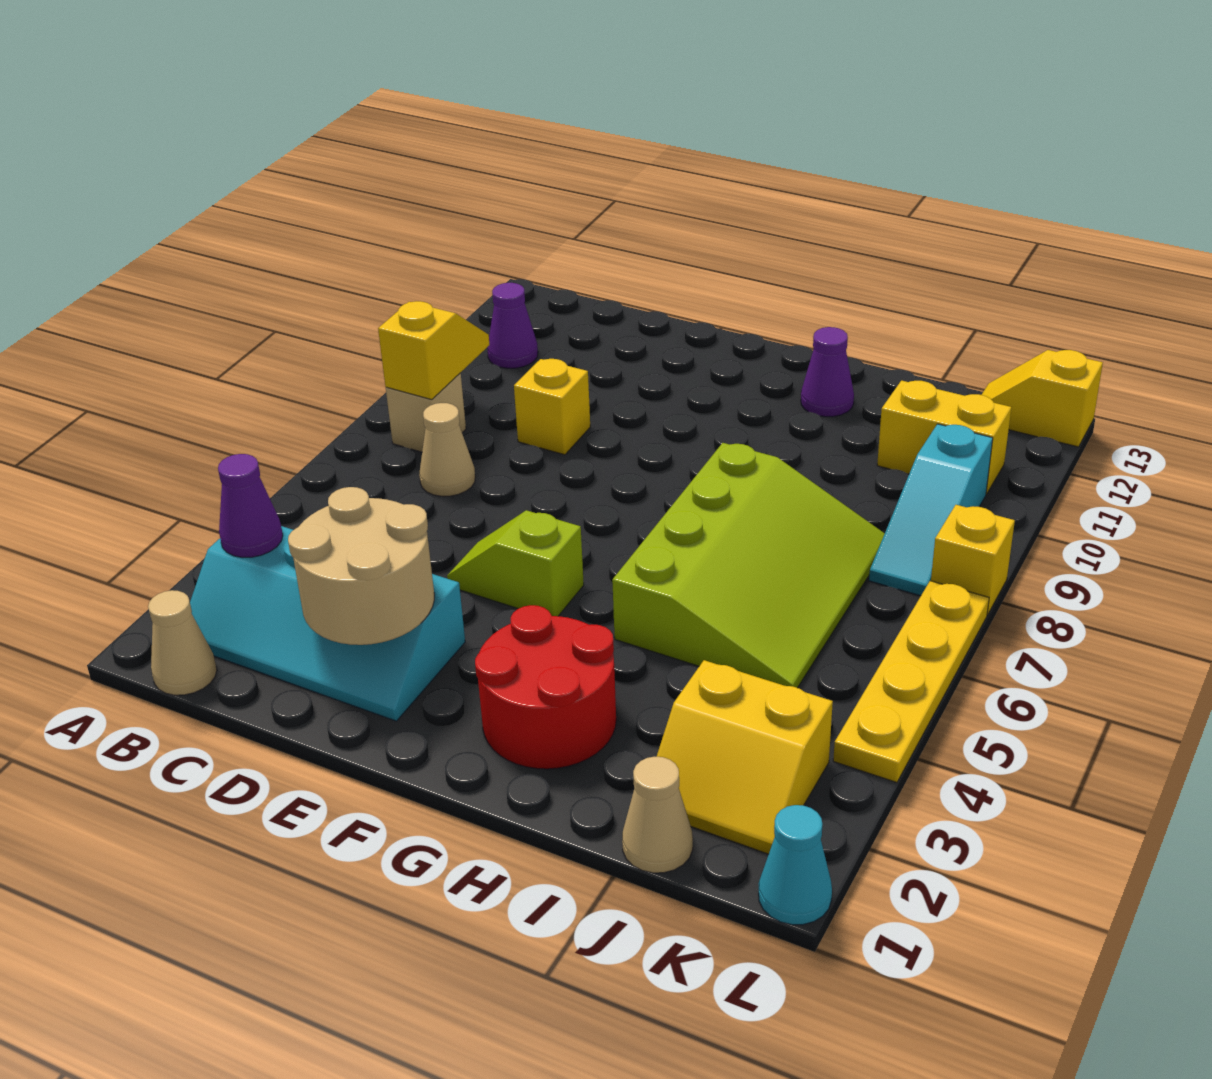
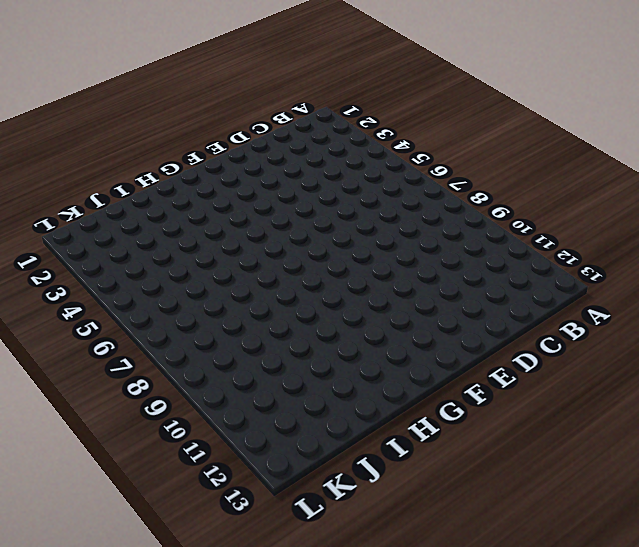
none -> tan 1x1 cone [148,590,217,695]
none -> cyan 2x4 slope [190,526,465,721]
none -> tan 1x1 brick [386,373,466,452]

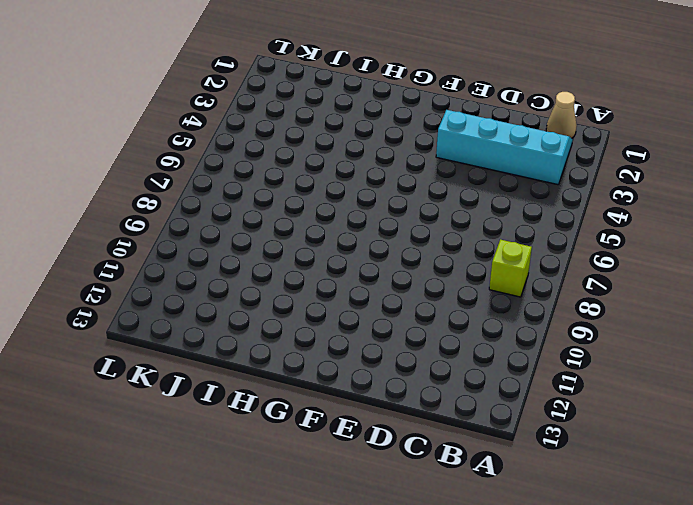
lime 1x1 brick [489,239,532,297] -> tan 1x1 brick [386,373,466,452]
none -> purple 1x1 cone [487,283,538,368]
none -> tan 1x1 cone [419,403,475,496]
none -> yellow 1x1 brick [514,359,590,455]

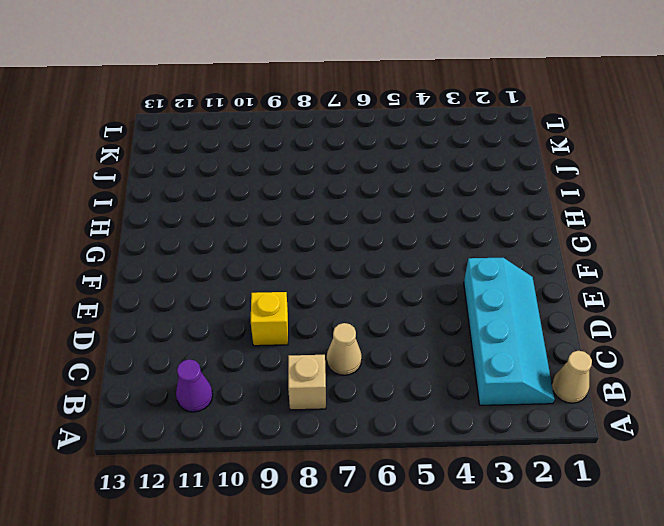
none -> lime 1x2 slope [447,510,584,616]
none -> red 2x2 round brick [475,605,616,769]
none -> lime 3x4 slope [612,443,885,688]

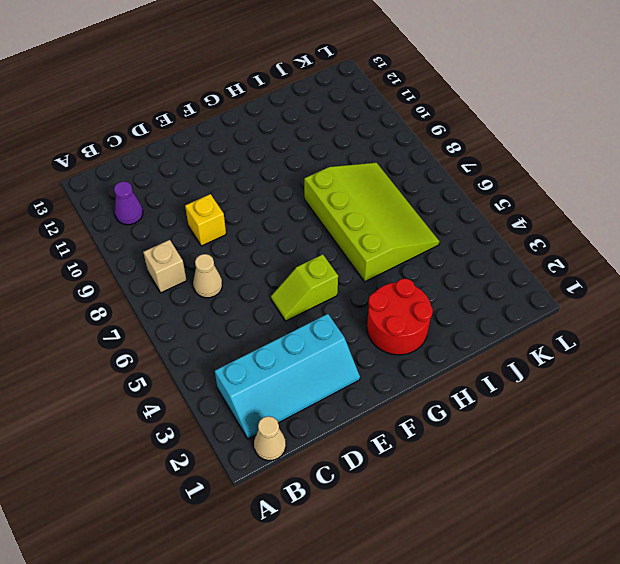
none -> purple 1x1 cone [801,327,854,417]
none -> tan 1x1 cone [622,757,693,873]
none -> yellow 2x2 slope [657,660,833,854]

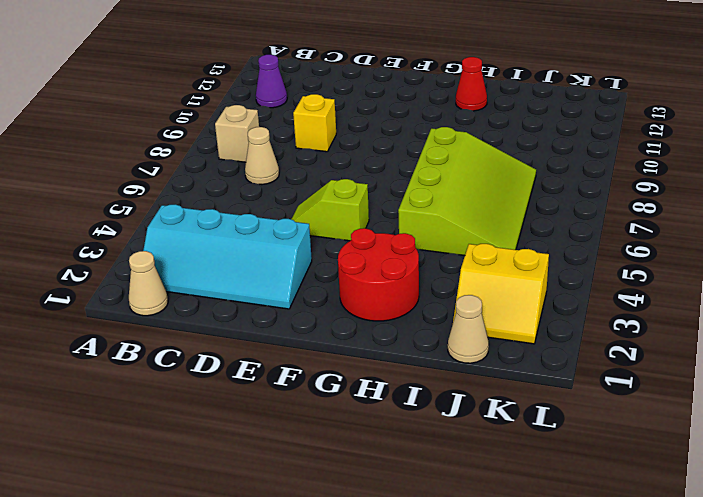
red 1x1 cone [456,57,487,111] -> purple 1x1 cone [801,327,854,417]
none -> yellow 1x2 brick [877,381,1011,494]
none -> cyan 1x3 slope [869,424,993,596]
none -> yellow 1x2 slope [982,350,1103,447]

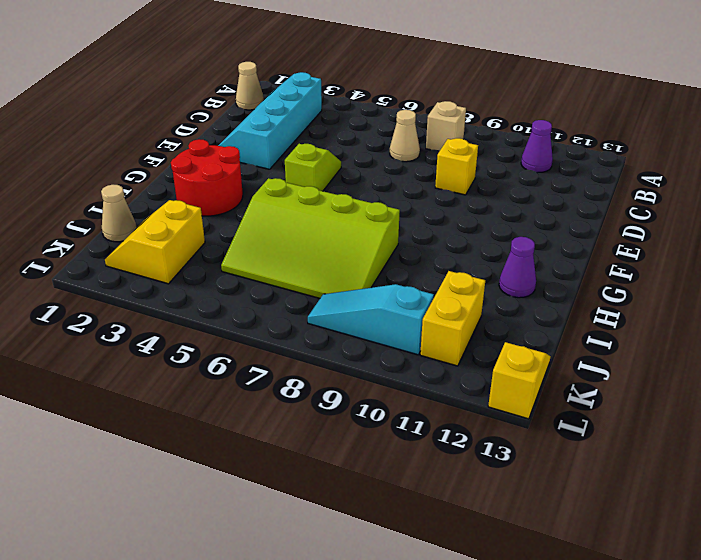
none -> cyan 1x1 cone [759,805,832,925]
none -> yellow 1x4 plate [833,581,989,782]
none -> yellow 1x1 brick [931,505,1015,615]

